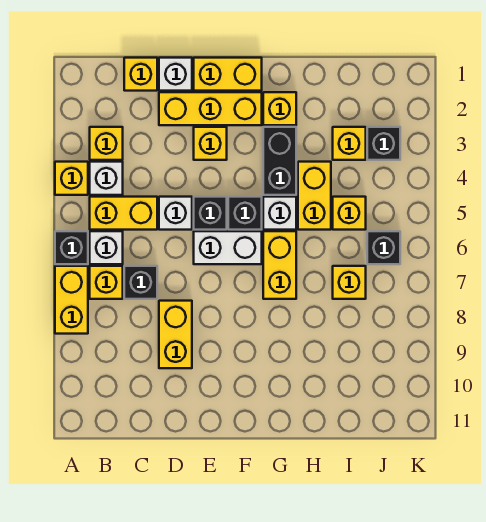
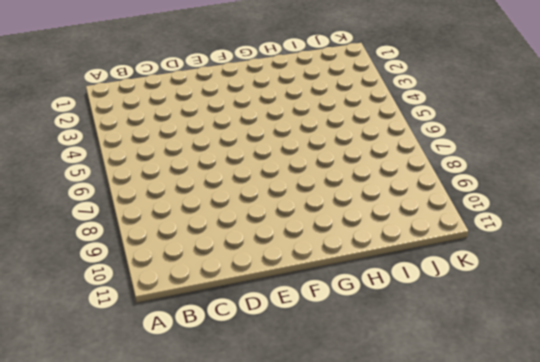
none -> yellow 1x1 brick [55,162,88,195]
none -> black 1x1 brick [55,231,88,264]
none -> yellow 1x2 brick [55,266,88,334]

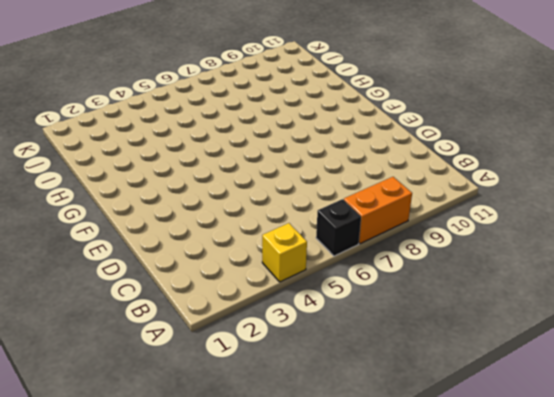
orange 1x2 brick [344,177,412,244] -> yellow 1x2 brick [55,266,88,334]
none -> yellow 1x1 brick [90,127,123,160]
none -> white 1x1 brick [90,162,123,195]
none -> yellow 1x2 brick [90,197,157,230]

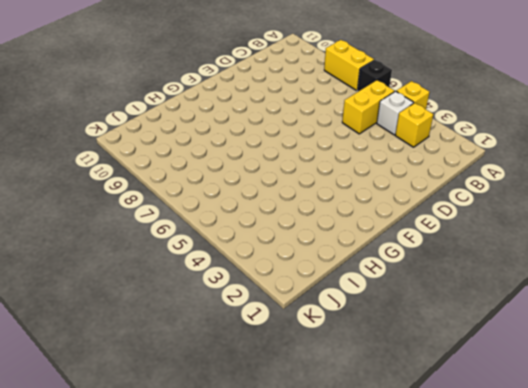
none -> white 1x1 brick [90,231,123,264]
none -> yellow 1x1 brick [90,266,123,299]
none -> yellow 1x1 brick [124,58,157,91]

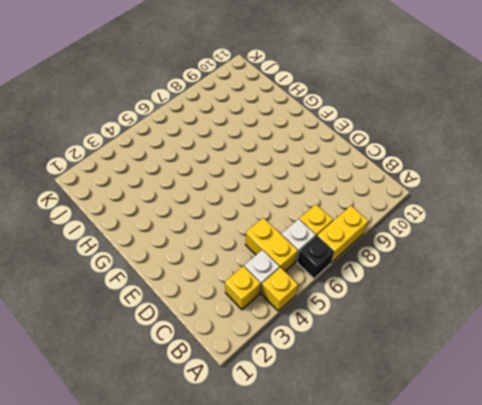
none -> yellow 1x1 brick [124,58,157,91]
none -> black 1x1 brick [124,266,157,299]
none -> white 1x1 brick [159,58,192,91]

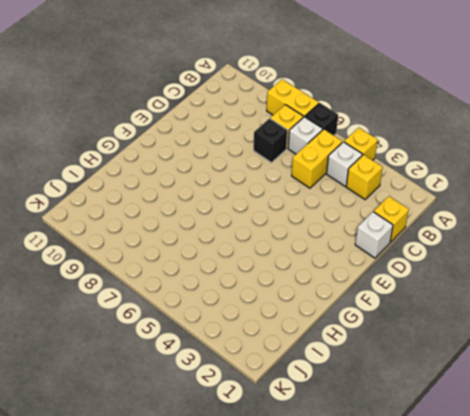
none -> yellow 1x3 brick [159,92,262,125]
none -> white 1x1 brick [159,197,192,230]
none -> yellow 1x2 brick [159,301,192,368]

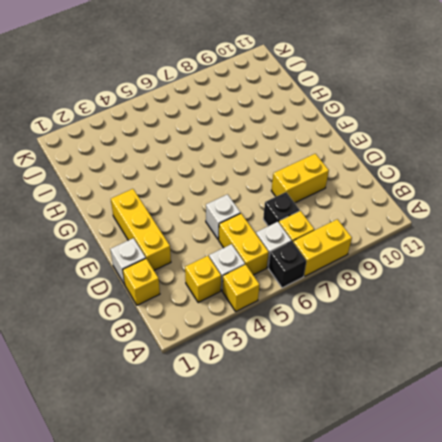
none -> yellow 1x2 brick [194,58,262,91]
none -> yellow 1x1 brick [194,127,227,160]
none -> black 1x1 brick [194,197,227,230]

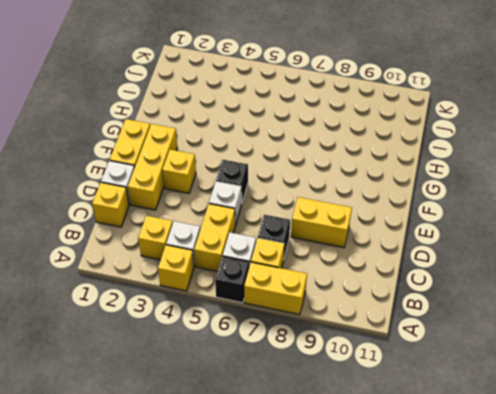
none -> white 1x2 brick [194,231,262,264]
none -> black 1x1 brick [228,197,262,230]
none -> yellow 1x1 brick [263,92,296,125]

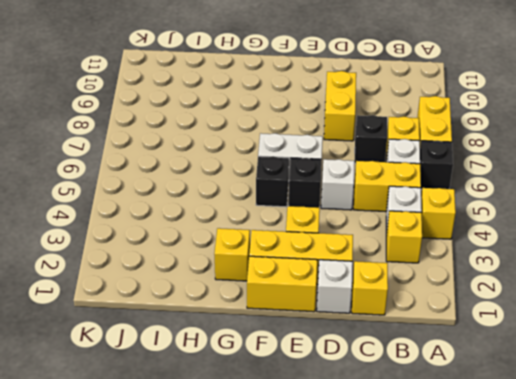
none -> black 1x2 brick [263,127,296,195]
none -> white 1x1 brick [263,197,296,230]
none -> yellow 1x2 brick [263,231,296,299]

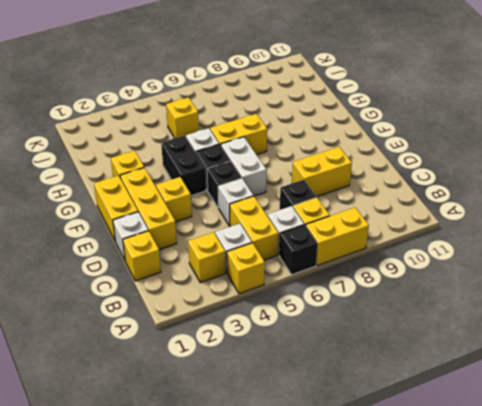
black 1x2 brick [161,136,206,196] -> black 1x2 brick turned to [263,127,296,195]
none -> yellow 1x2 brick [298,162,331,230]
none -> yellow 1x1 brick [333,127,366,160]
none -> yellow 1x1 brick [333,266,366,299]

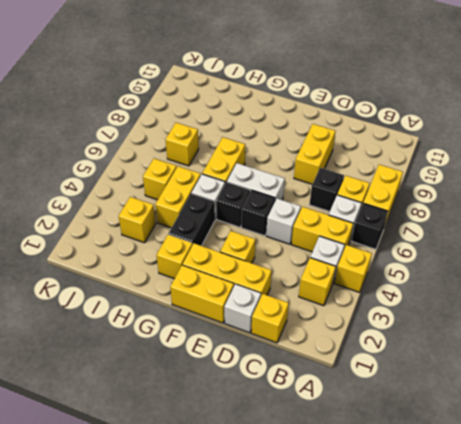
none -> black 1x1 brick [367,127,400,160]
none -> black 1x1 brick [367,231,400,264]

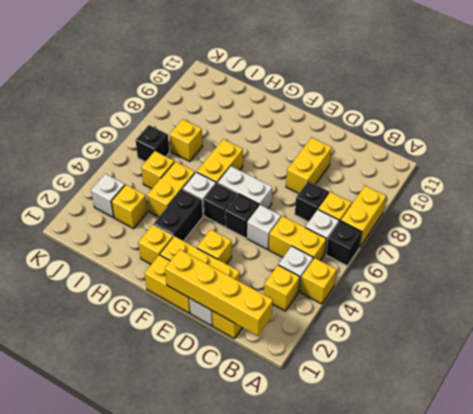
yellow 1x4 brick [165,250,273,336] -> none
white 1x1 brick [91,174,125,217] -> black 1x1 brick [367,127,400,160]

